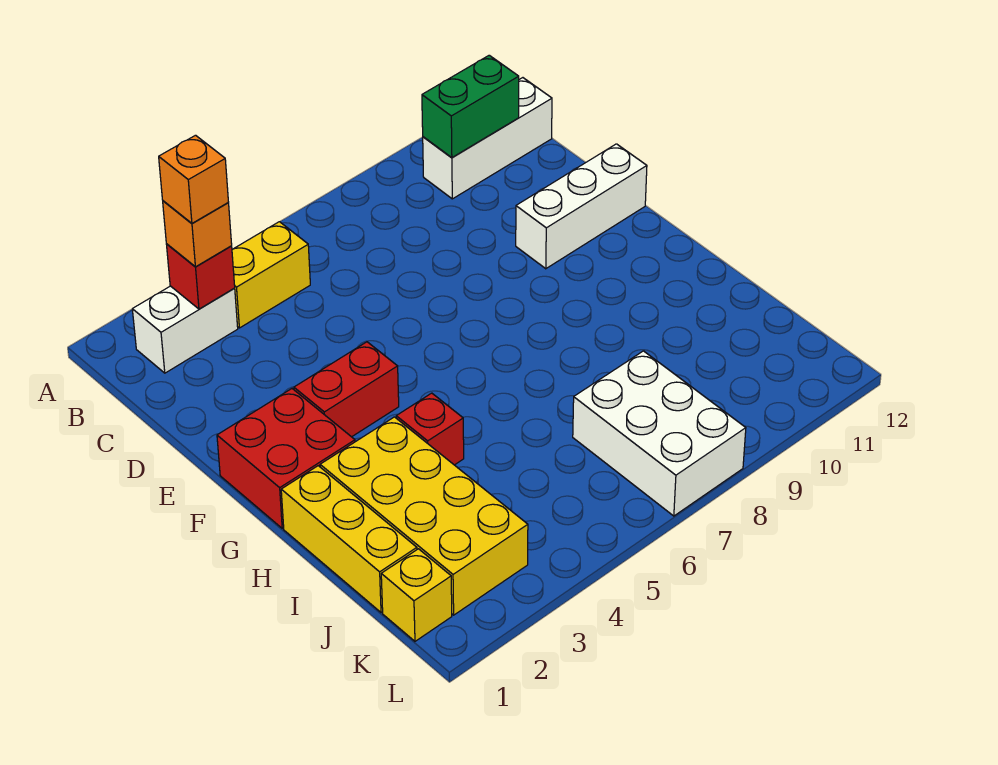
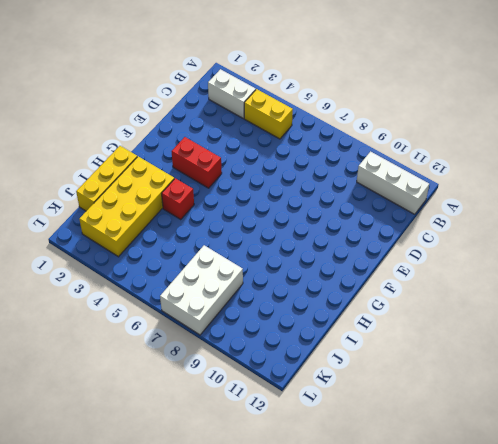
none -> white 1x3 brick [516,144,647,269]
none -> red 2x2 brick [217,389,355,528]
none -> yellow 1x1 brick [381,549,452,641]

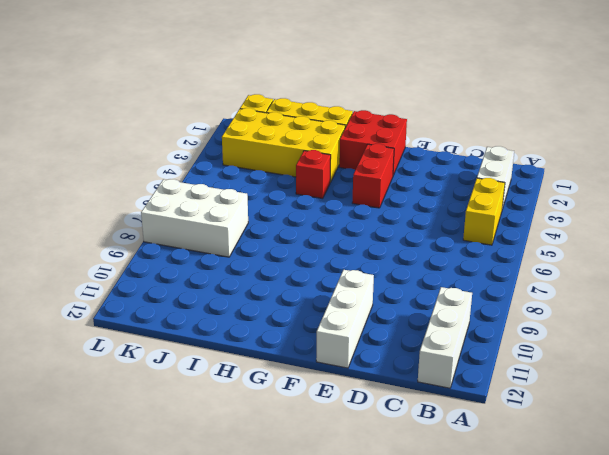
none -> red 1x1 brick [166,244,235,309]
none -> green 1x2 brick [422,55,519,158]
none -> orange 1x1 brick [163,201,232,267]

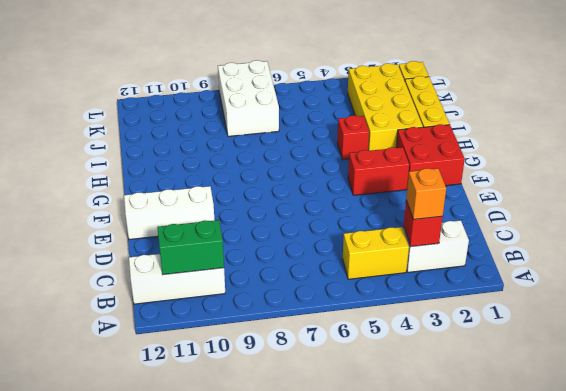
none -> orange 1x1 brick [159,135,228,223]

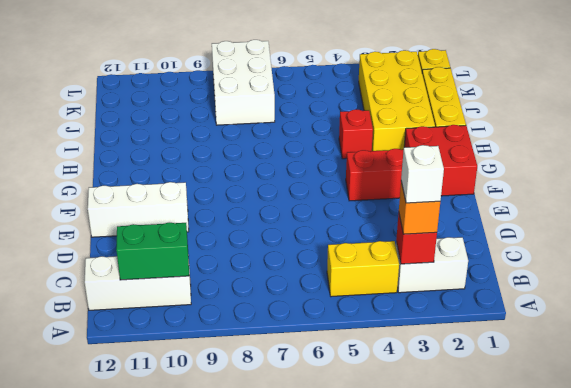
white 1x1 brick [401,145,444,203] -> orange 1x1 brick [159,135,228,223]

